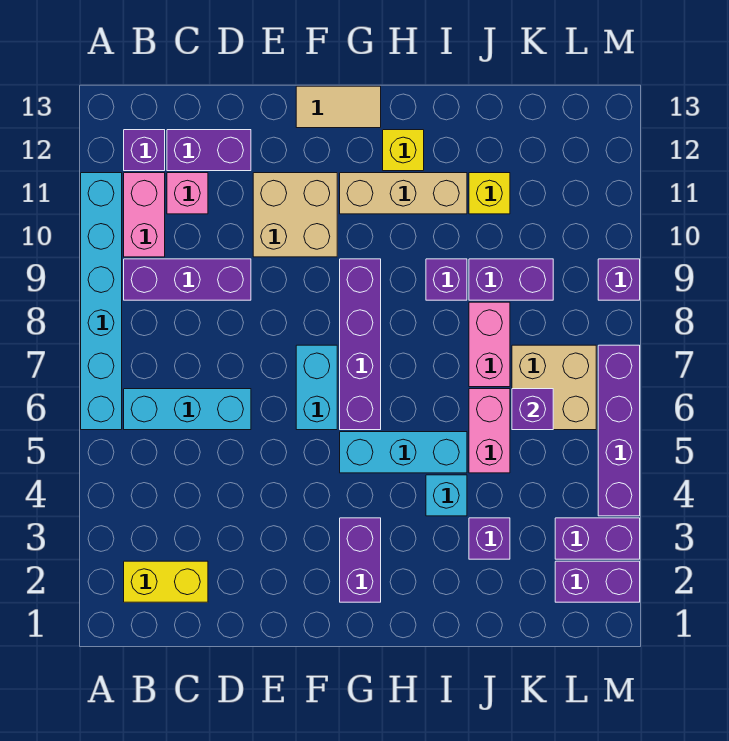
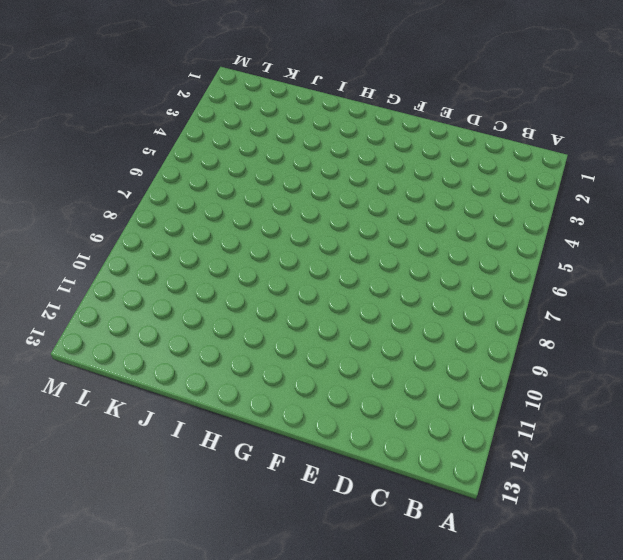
none -> cyan 1x6 brick [81,173,122,430]
none -> yellow 1x2 brick [124,561,208,602]
none -> cyan 1x3 brick [124,389,251,430]

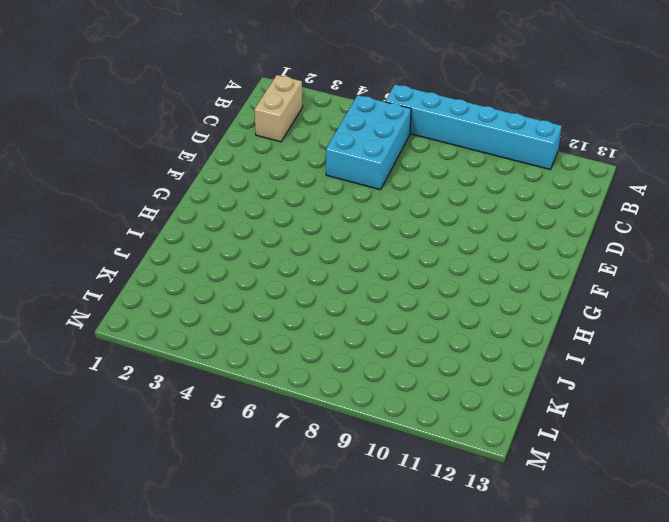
tan 1x2 brick [254,75,303,142] -> yellow 1x2 brick [124,561,208,602]
cyan 2x3 brick [326,95,411,190] -> cyan 1x3 brick [124,389,251,430]
none -> purple 1x3 brick [124,259,251,300]
none -> pink 1x2 brick [124,173,165,257]
none -> purple 1x1 brick [124,130,165,171]

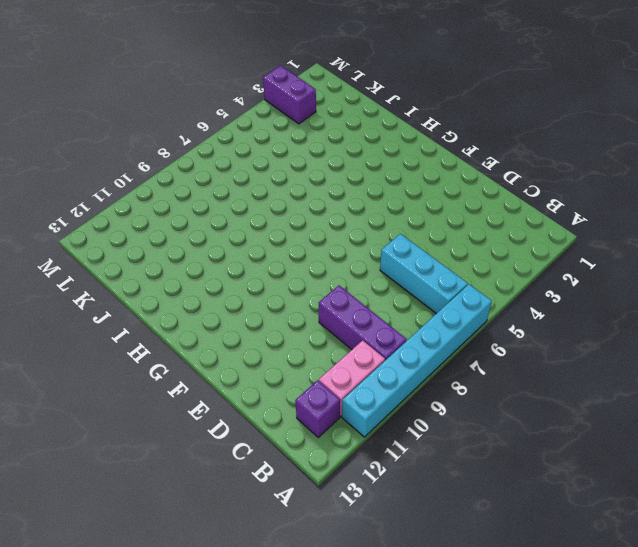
none -> yellow 1x2 brick [124,561,208,602]
none -> pink 1x1 brick [167,173,208,214]
none -> purple 1x2 brick [167,130,251,171]

